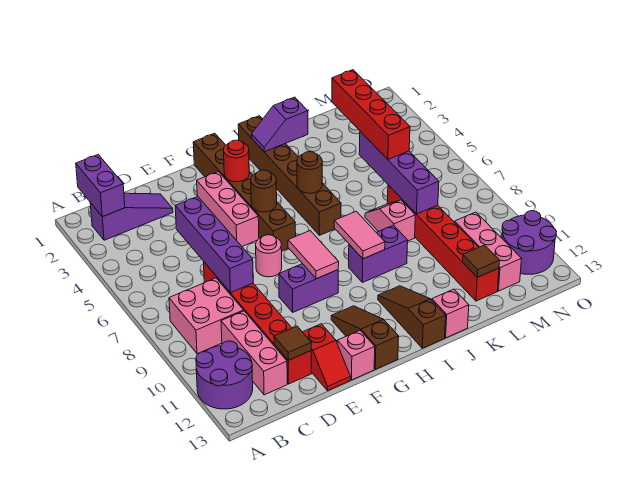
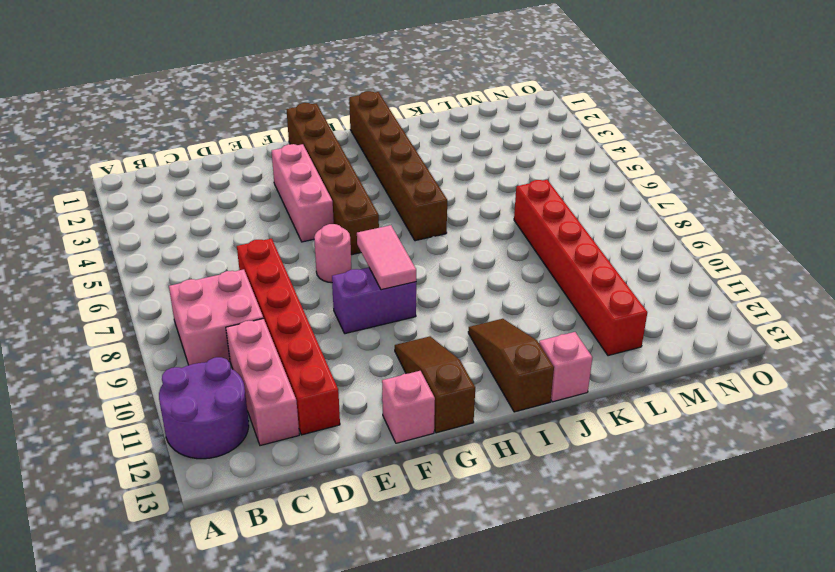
none -> purple 1x3 slope [90,193,173,240]
none -> red 1x2 slope [303,324,350,391]
none -> purple 1x2 brick [349,225,408,283]
none -> pink 1x2 slope [365,200,415,241]

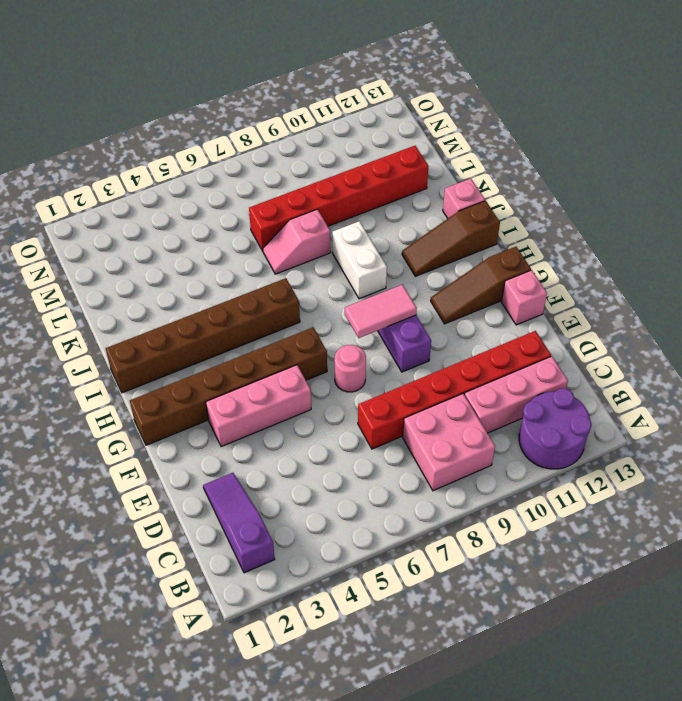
white 1x2 brick [332,221,387,299] -> purple 1x2 brick [349,225,408,283]
none -> red 1x2 slope [303,324,350,391]
none -> pink 1x3 brick [455,212,522,291]
none -> purple 2x2 round brick [502,211,557,274]
none -> purple 1x2 brick [76,155,125,217]

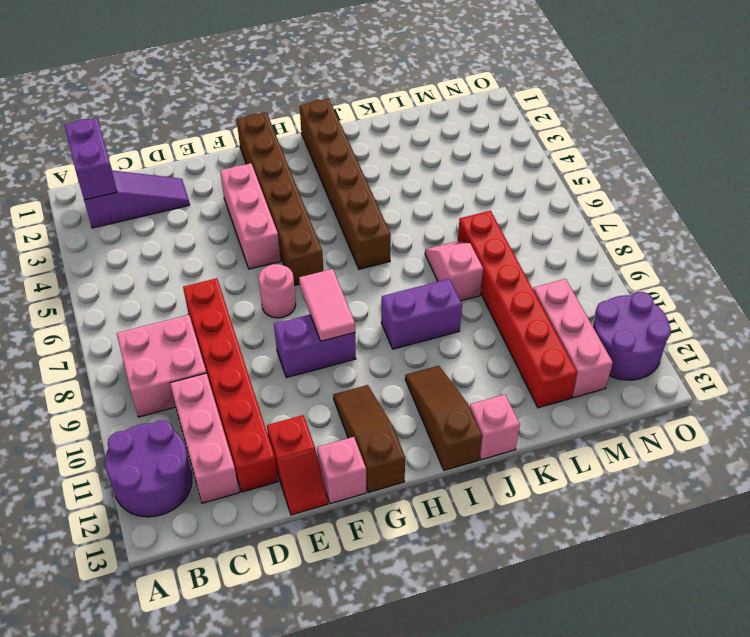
none -> purple 1x4 brick [175,196,253,293]
none -> brown 1x1 tile [274,326,311,360]
none -> red 1x1 round brick [224,140,249,182]
none -> brown 1x1 round brick [251,170,277,212]

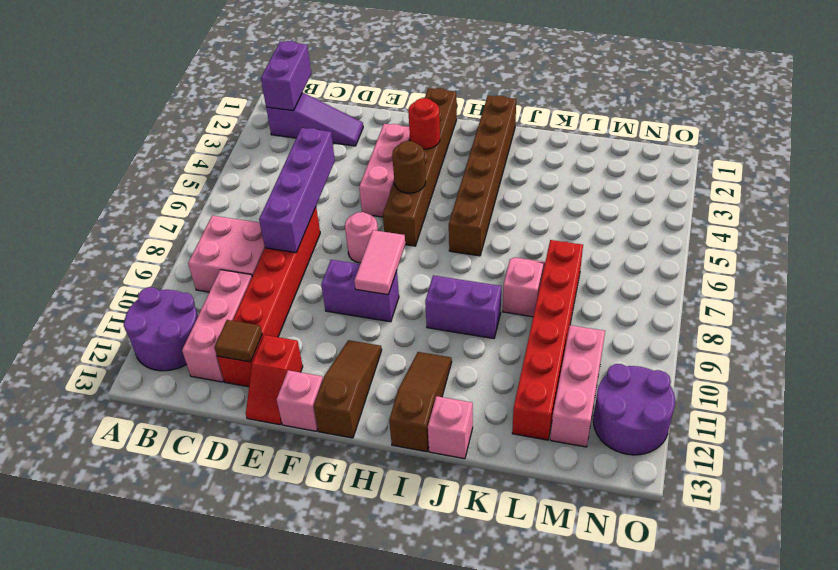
none -> purple 1x2 slope [251,97,308,152]
none -> brown 1x1 round brick [297,152,322,193]
none -> pink 1x2 tile [334,211,385,259]
none -> purple 1x4 brick [359,131,439,214]

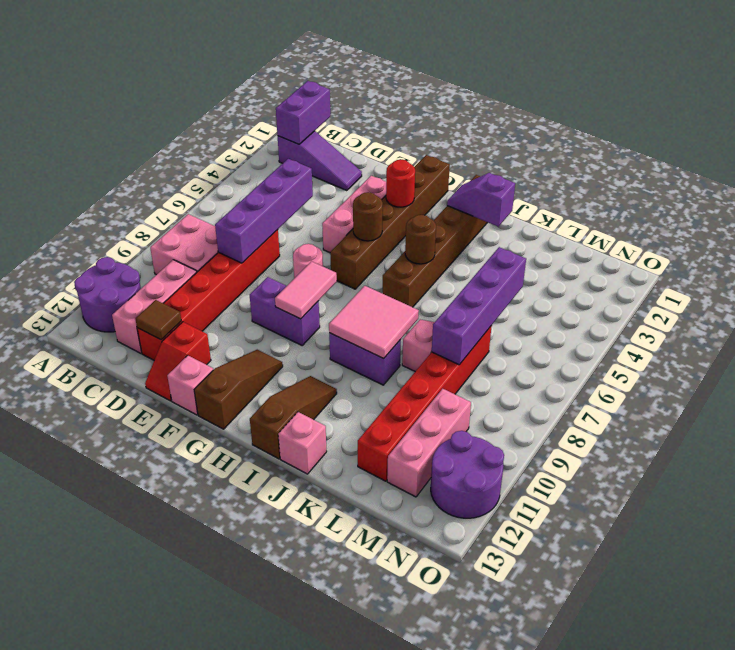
pink 2x2 tile [329,286,419,358] -> pink 1x2 tile [334,211,385,259]
none -> brown 1x1 tile [463,245,500,277]
none -> red 1x4 brick [332,70,410,159]

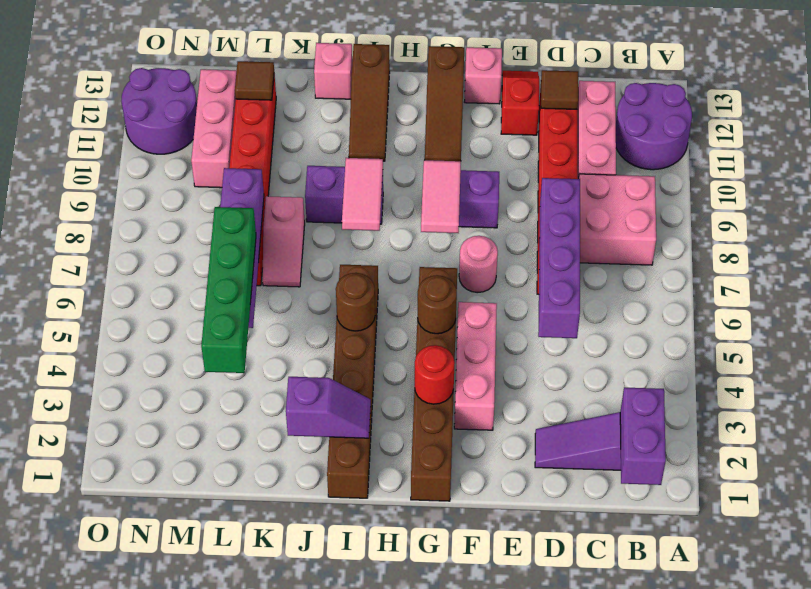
green 1x4 brick [201,207,256,373] -> red 1x4 brick [332,70,410,159]

